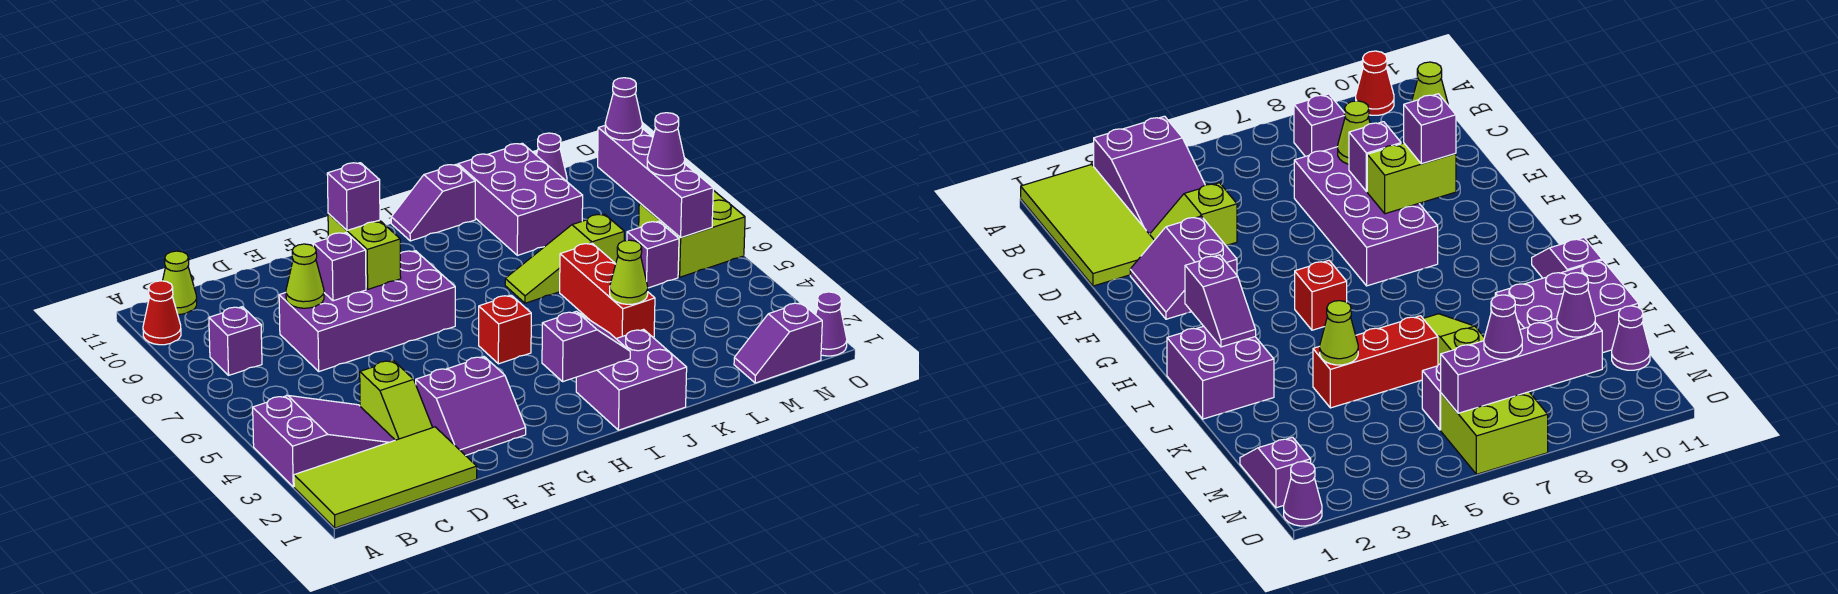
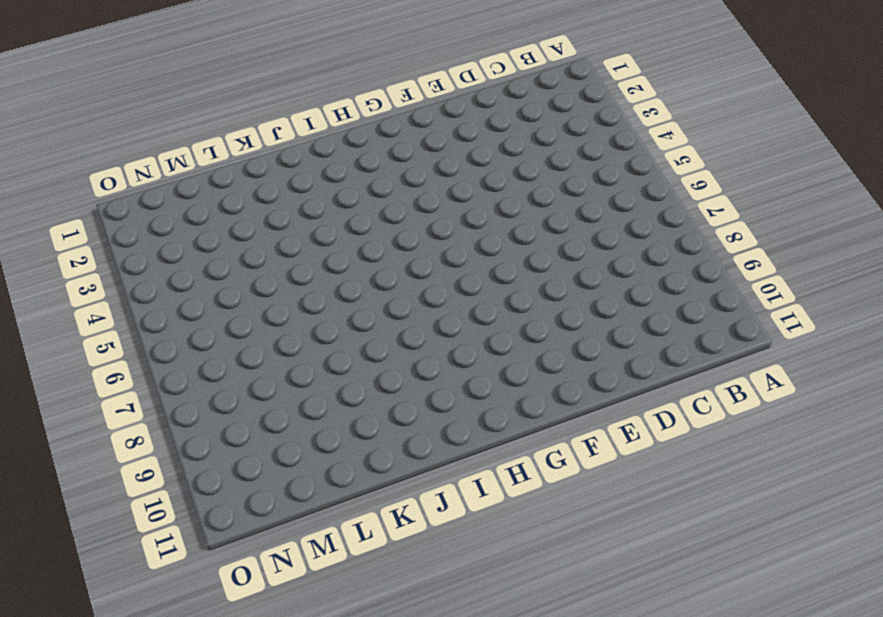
none -> lime 2x4 tile [294,427,477,528]
none -> purple 2x3 slope [253,395,395,487]
none -> red 1x1 cone [143,281,181,345]

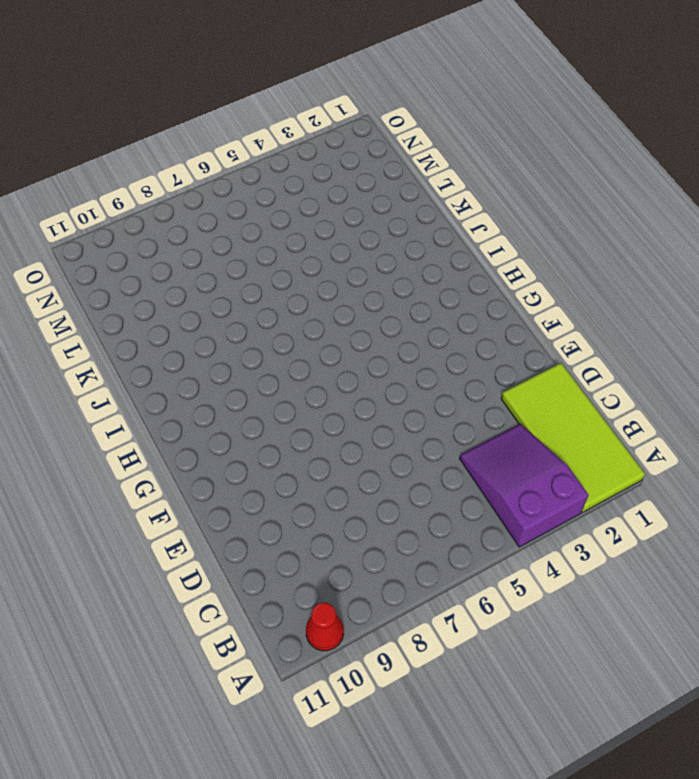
none -> purple 1x1 brick [209,307,262,375]
none -> lime 1x1 cone [163,251,197,314]
none -> lime 1x2 slope [360,360,433,440]

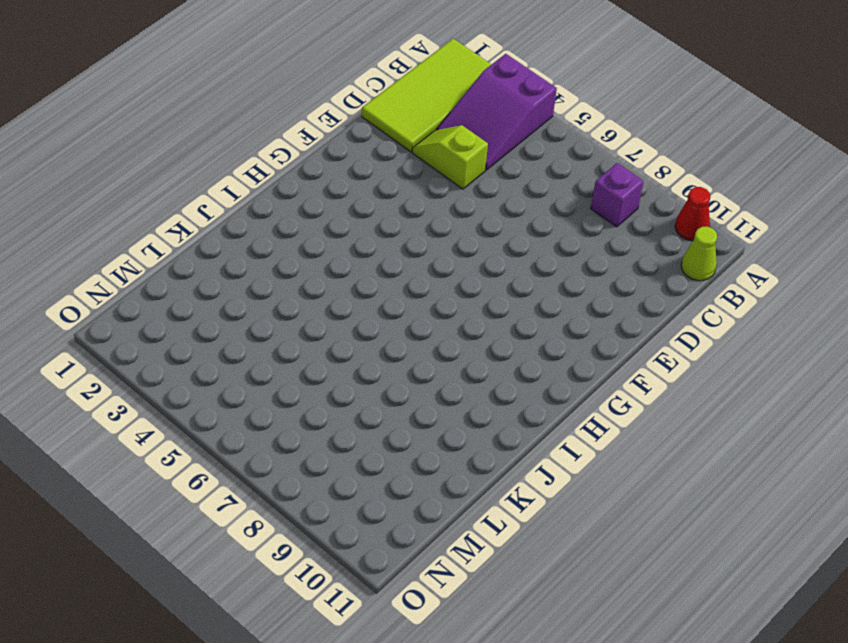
none -> purple 2x4 brick [279,251,455,371]
none -> purple 2x2 slope [416,357,526,456]
none -> red 1x1 brick [479,295,531,364]

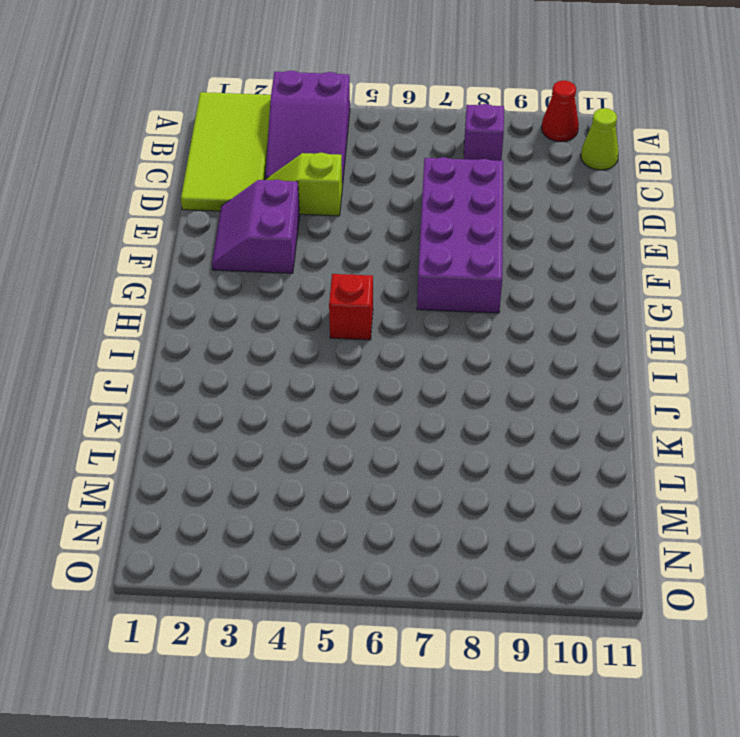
none -> purple 2x2 brick [576,329,687,430]
none -> purple 1x2 slope [391,164,475,241]
none -> lime 1x3 slope [505,214,624,303]

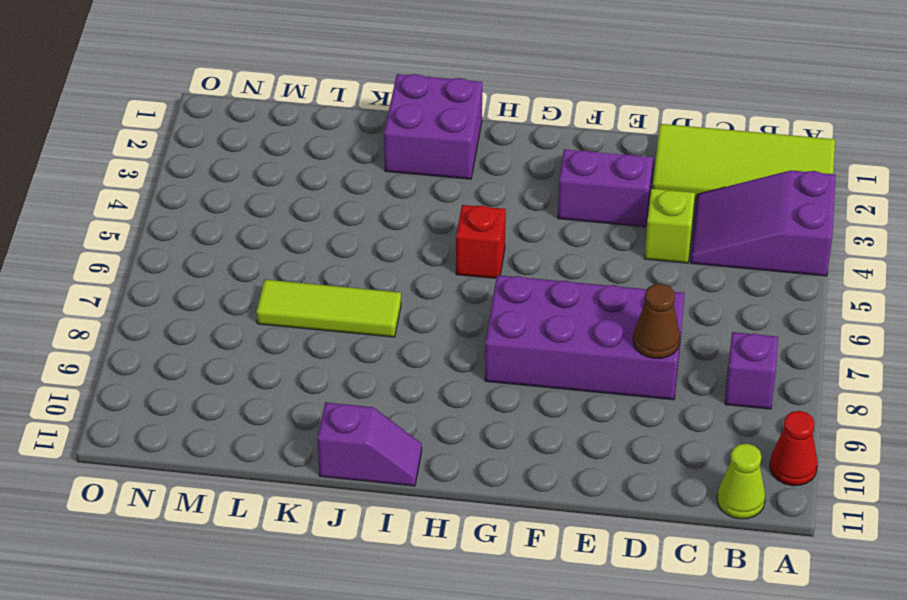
brown 1x1 cone [633,284,680,358] -> lime 1x1 cone [286,244,324,308]
lime 1x3 tile [256,280,401,337] -> lime 1x3 slope [505,214,624,303]
none -> red 1x3 brick [560,243,655,338]
none -> purple 2x3 brick [458,143,583,255]
none -> purple 1x2 slope [734,303,822,383]

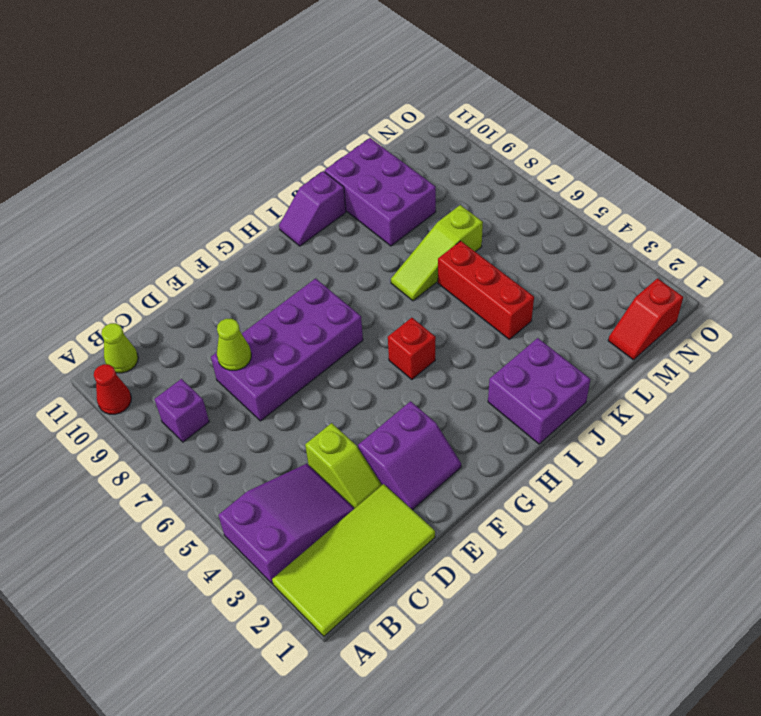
red 1x2 slope [608,278,683,360] -> purple 1x2 slope [734,303,822,383]
none -> purple 1x1 brick [627,221,679,288]
none -> purple 1x1 cone [537,133,567,181]
none -> lime 2x2 brick [639,190,745,277]

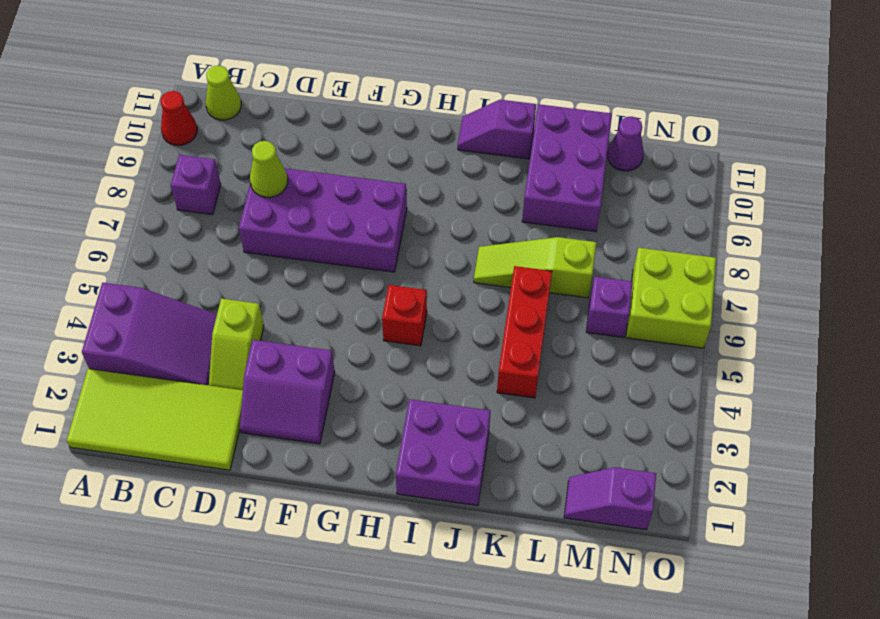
none -> purple 1x1 cone [816,292,847,356]
none -> purple 1x1 brick [313,233,366,301]
none -> lime 1x2 brick [328,213,401,289]

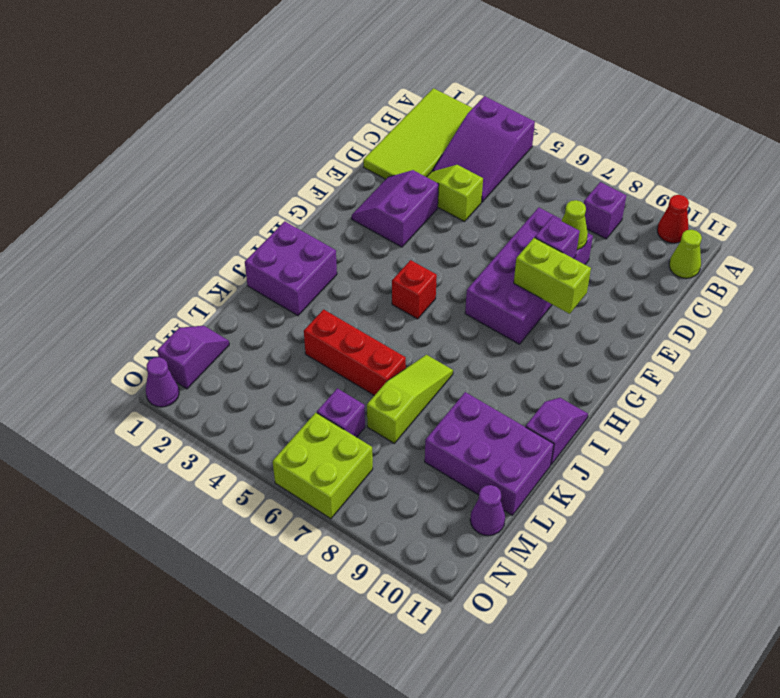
none -> purple 1x2 slope [542,311,630,382]
none -> lime 1x1 cone [610,240,648,304]
none -> purple 1x4 brick [598,126,713,238]

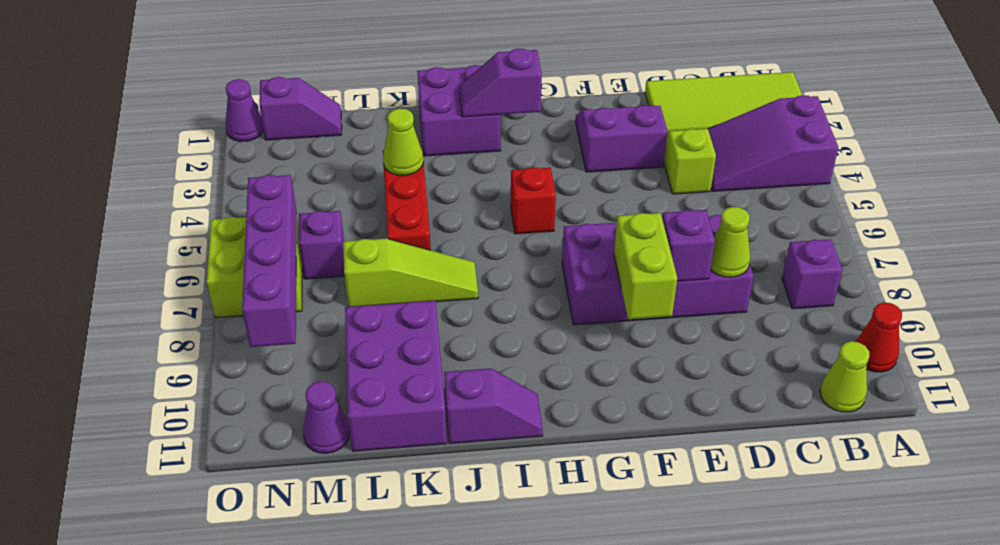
none -> purple 1x1 brick [327,163,380,230]
none -> purple 1x1 cone [647,113,685,176]
none -> purple 1x1 cone [605,78,642,140]

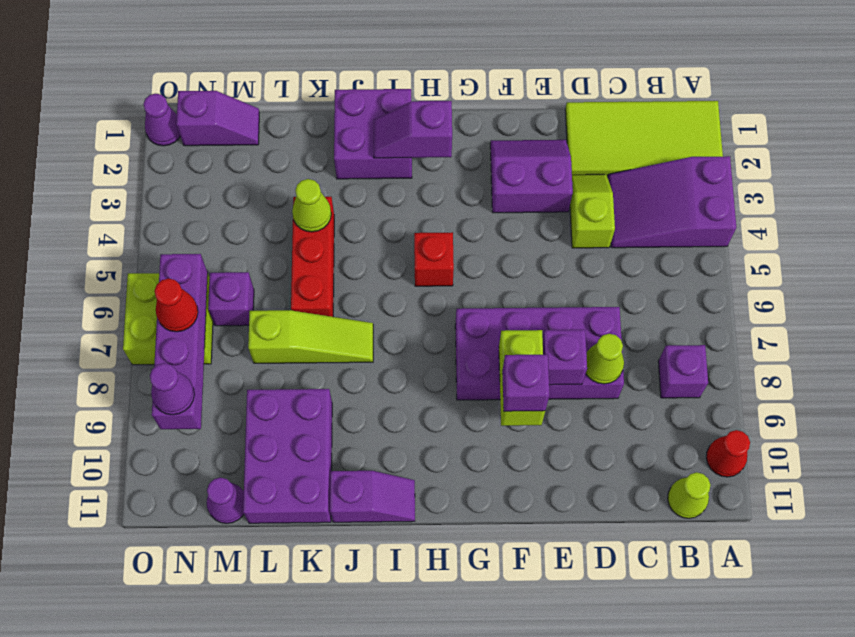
red 1x1 cone [154,279,198,332] -> purple 1x1 cone [647,113,685,176]

